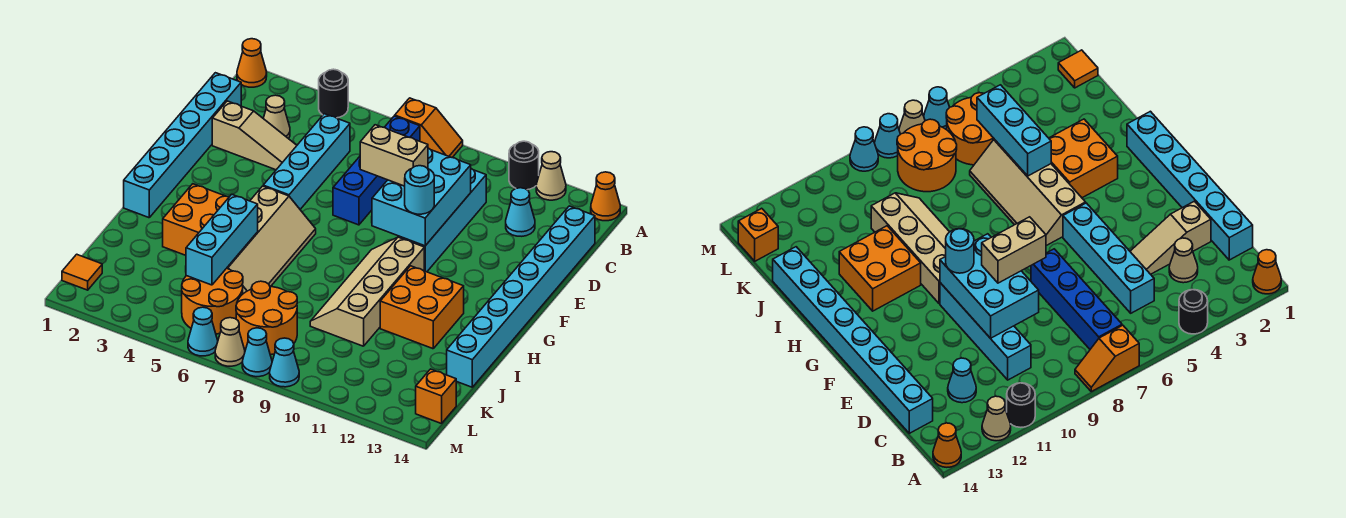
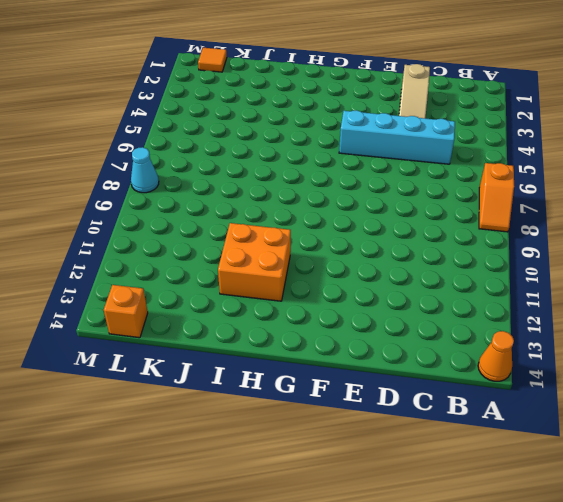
none -> orange 1x1 cone [237,39,267,87]
none -> black 1x1 round brick [319,69,348,118]
none -> black 1x1 round brick [509,141,539,190]
none -> tan 1x1 cone [536,152,566,200]

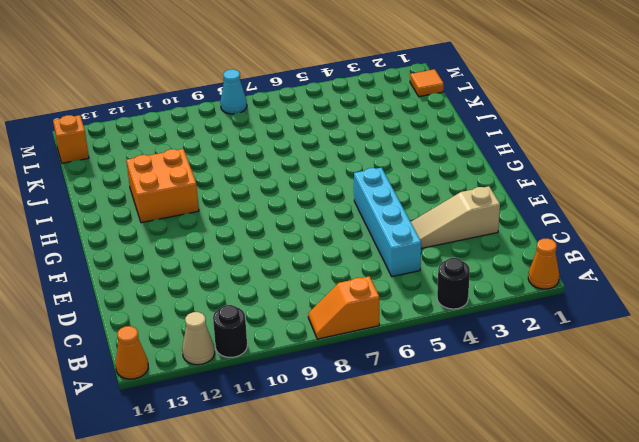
none -> blue 1x4 brick [333,116,420,225]
none -> cyan 1x6 brick [124,73,241,218]
none -> tan 1x1 cone [263,95,290,139]
none -> cyan 1x4 brick [399,169,486,272]

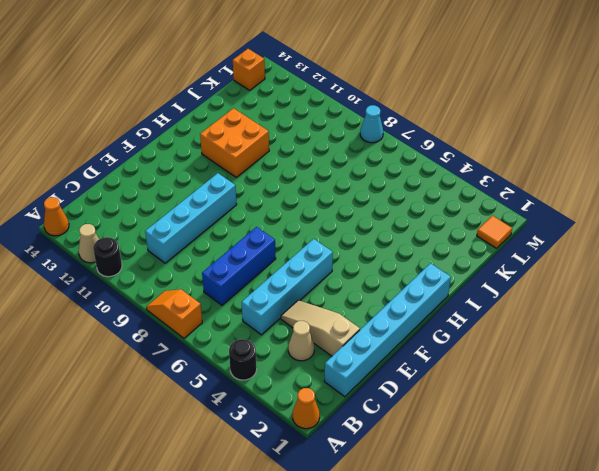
blue 1x3 brick [202,227,276,305] -> blue 1x4 brick [333,116,420,225]
none -> cyan 1x1 cone [506,188,535,236]
none -> cyan 1x8 brick [447,206,595,387]
none -> tan 2x4 slope [227,186,316,294]
none -> tan 2x4 slope [310,237,424,346]

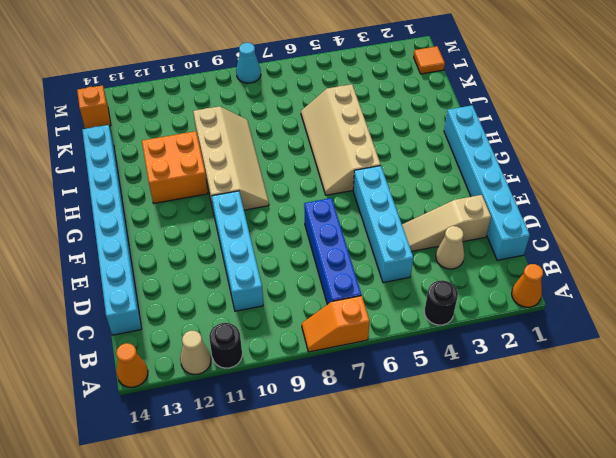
none -> cyan 1x1 cone [506,188,535,236]
none -> orange 2x2 brick [163,184,229,255]
none -> orange 2x2 round brick [182,268,243,334]
none -> orange 2x2 round brick [236,281,297,355]

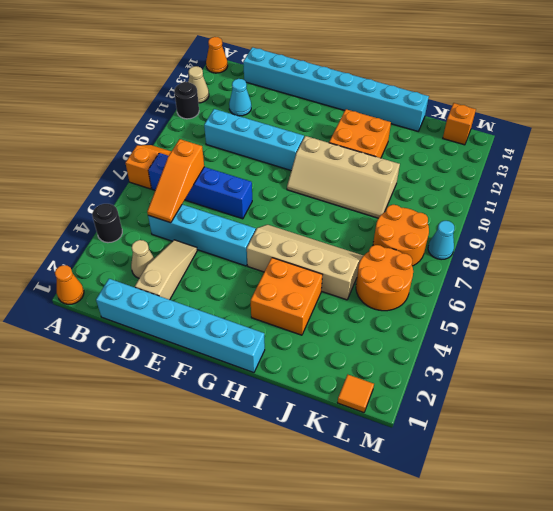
orange 1x3 slope [147,139,204,223] -> none
none -> cyan 1x1 cone [188,307,218,356]
none -> tan 1x1 cone [215,318,245,366]
none -> cyan 1x1 cone [270,338,299,387]
none -> cyan 2x3 brick [372,148,471,246]

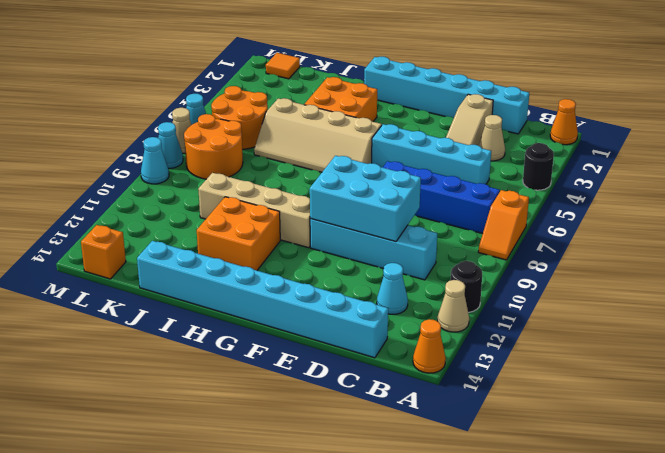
none -> cyan 1x3 brick [186,194,258,285]
none -> tan 1x2 brick [360,125,428,186]
none -> cyan 1x1 round brick [405,166,434,214]

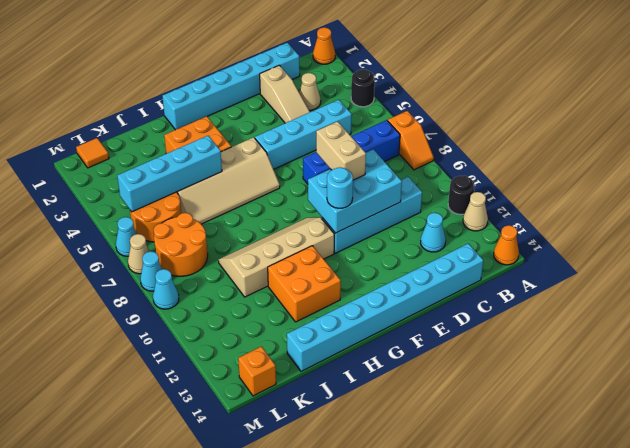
cyan 1x4 brick [117,136,222,212] -> cyan 1x3 brick [186,194,258,285]

